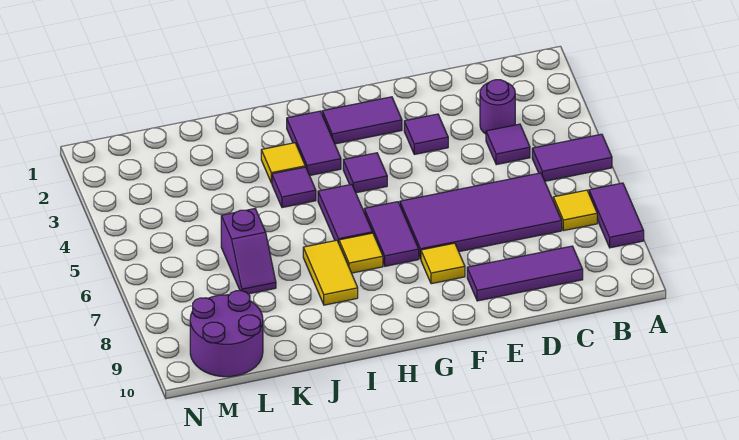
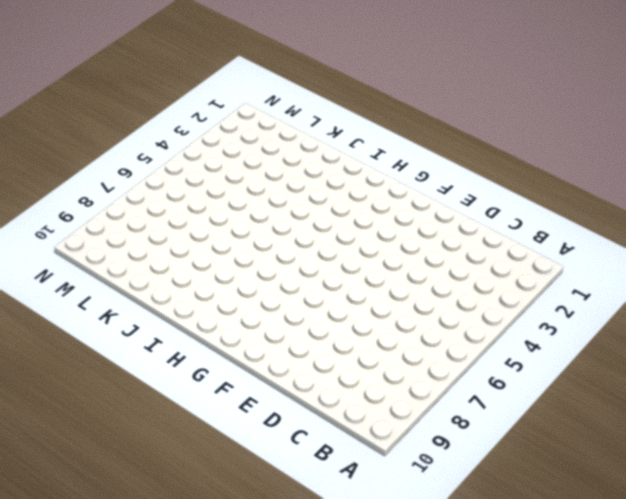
none -> purple 1x2 tile [532,134,612,181]
none -> purple 1x2 tile [589,183,644,248]
none -> yellow 1x1 tile [553,190,597,231]

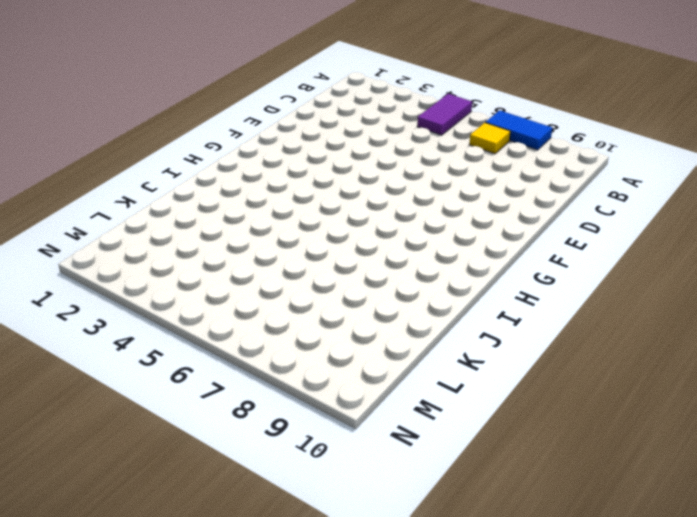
blue 1x2 tile [485,110,552,150] -> purple 1x2 tile [589,183,644,248]
none -> purple 1x1 round brick [480,80,515,134]
none -> purple 1x1 tile [486,124,530,165]
none -> purple 2x4 tile [400,173,562,259]

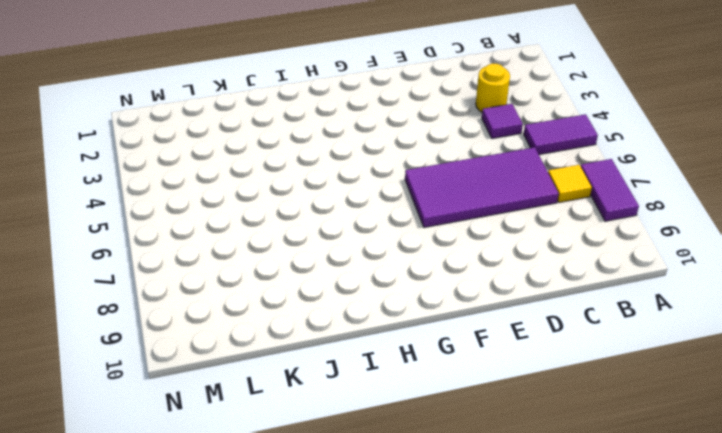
yellow 1x1 round brick [476,63,510,112] -> purple 1x1 round brick [480,80,515,134]
none -> purple 1x3 tile [467,246,583,301]
none -> purple 1x1 tile [404,114,448,154]
none -> purple 1x2 tile [322,97,402,144]

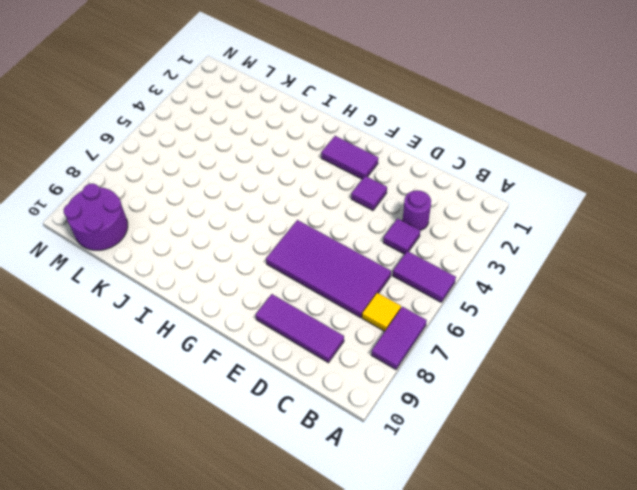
none -> yellow 1x1 tile [421,243,465,284]
none -> purple 1x1 tile [343,153,387,193]
none -> purple 1x2 tile [364,202,419,266]

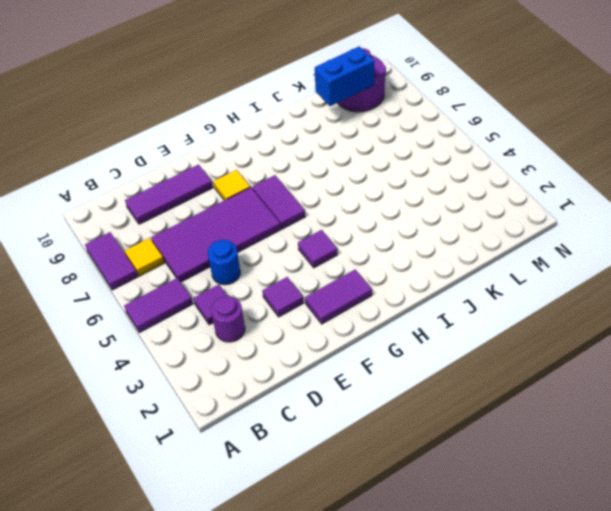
blue 1x1 round brick [208,240,240,285] -> none
blue 1x2 brick [315,46,375,106] -> none
none -> purple 1x2 tile [287,111,341,175]
none -> purple 1x2 tile [318,184,373,243]
none -> yellow 1x1 tile [339,233,383,273]

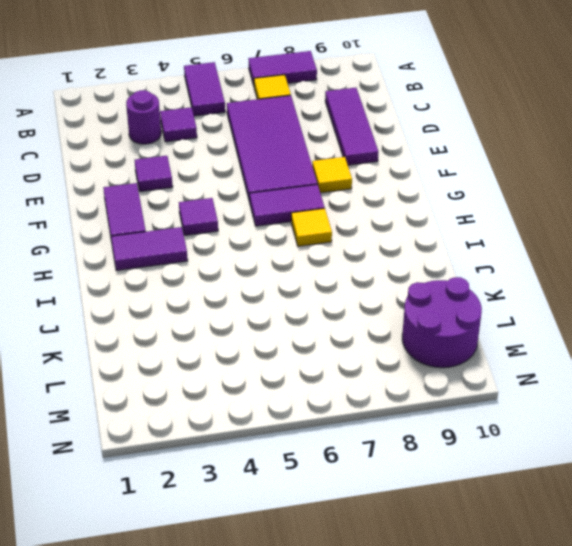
none -> purple 1x2 tile [318,184,373,243]
none -> yellow 1x1 tile [261,143,305,183]
none -> purple 1x1 tile [272,167,316,208]

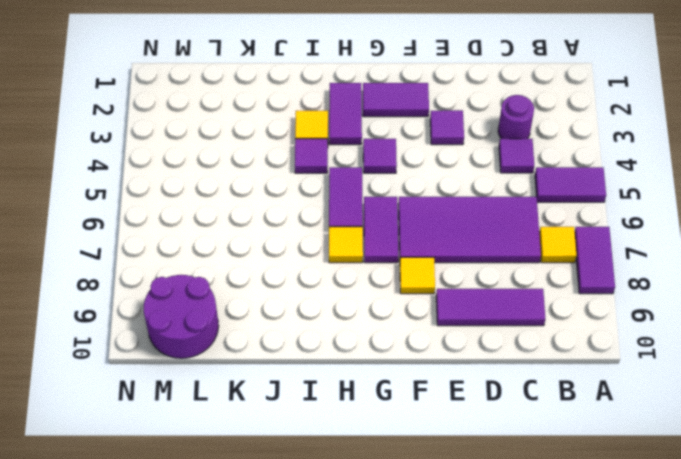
none -> yellow 1x2 tile [303,240,358,305]
none -> purple 1x2 slope [221,209,276,294]

